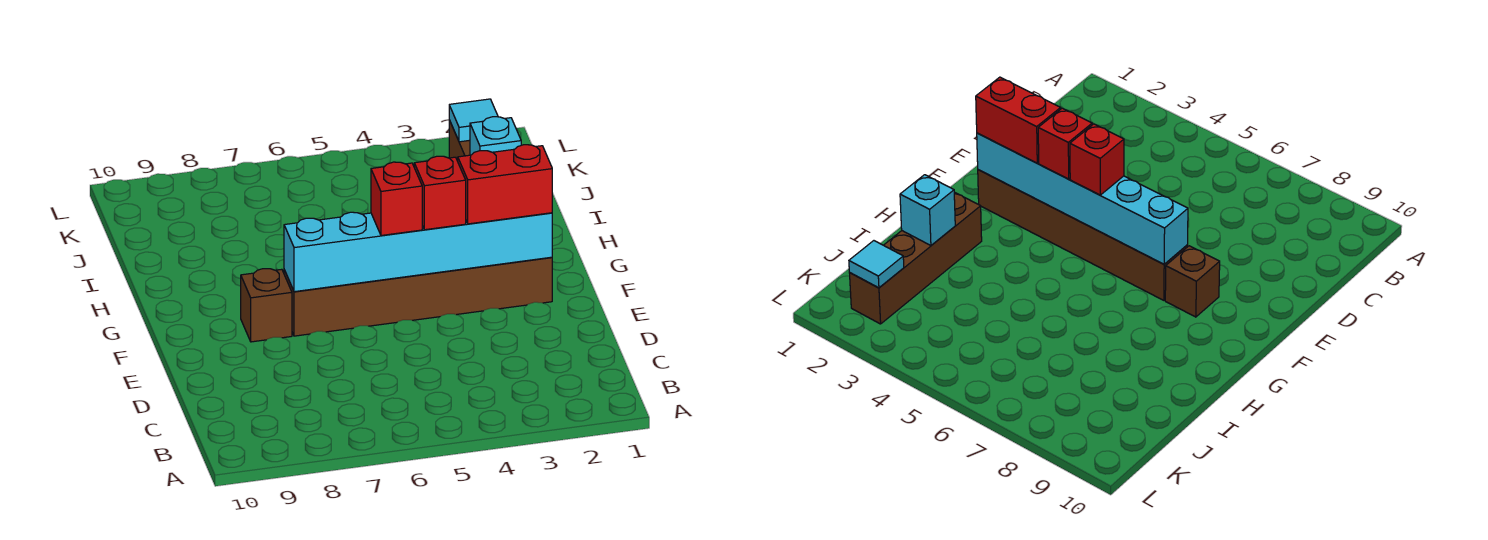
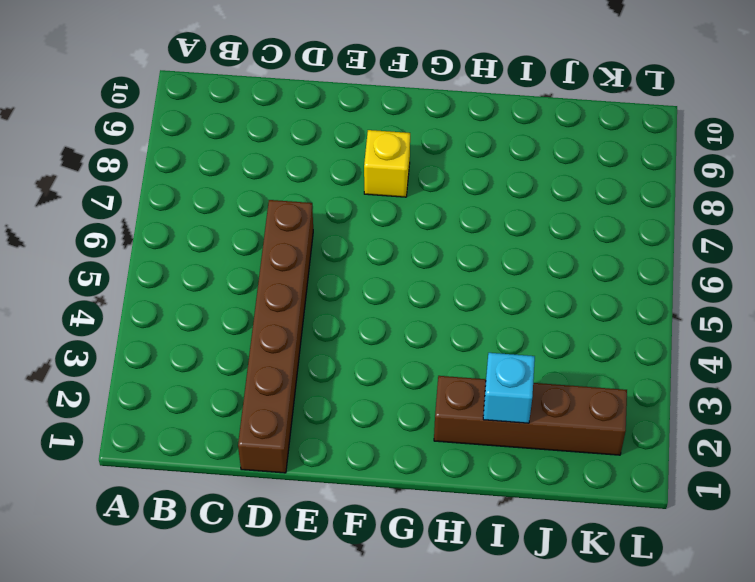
brown 1x6 brick [238,200,313,473] -> brown 1x6 brick moved to [284,257,552,336]
yellow 1x1 brick [364,130,410,197] -> brown 1x1 brick [241,269,292,342]
none -> cyan 1x6 brick [284,212,552,292]
none -> cyan 1x1 tile [449,99,498,142]

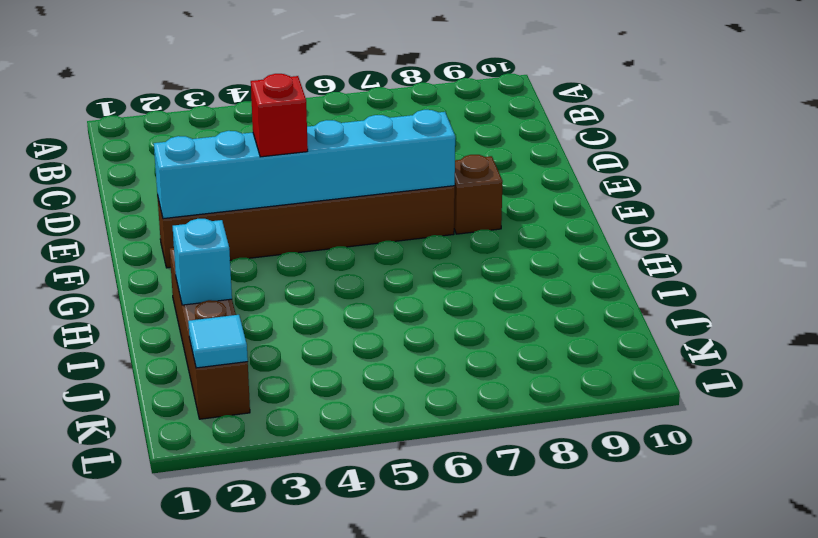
none -> red 1x2 brick [458,145,552,224]
none -> red 1x1 brick [371,162,422,236]

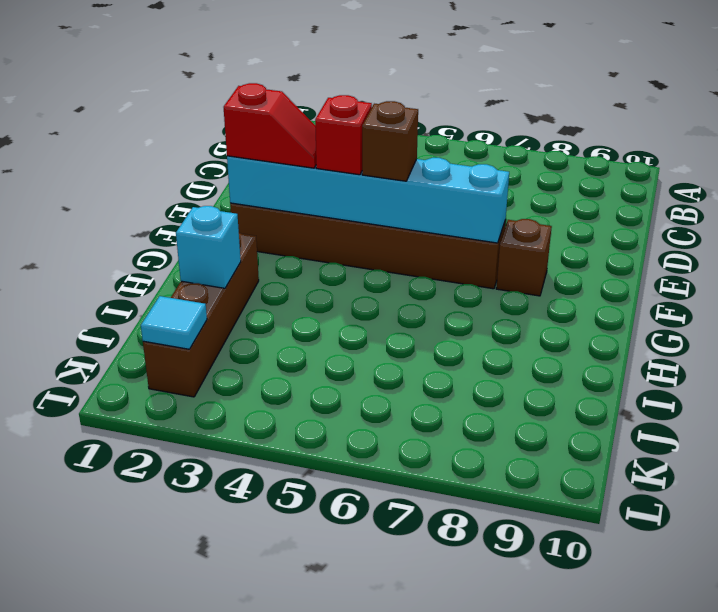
red 1x2 slope [224,83,316,168] -> red 1x2 brick [458,145,552,224]
brown 1x1 brick [362,101,418,181] -> red 1x1 brick [371,162,422,236]

